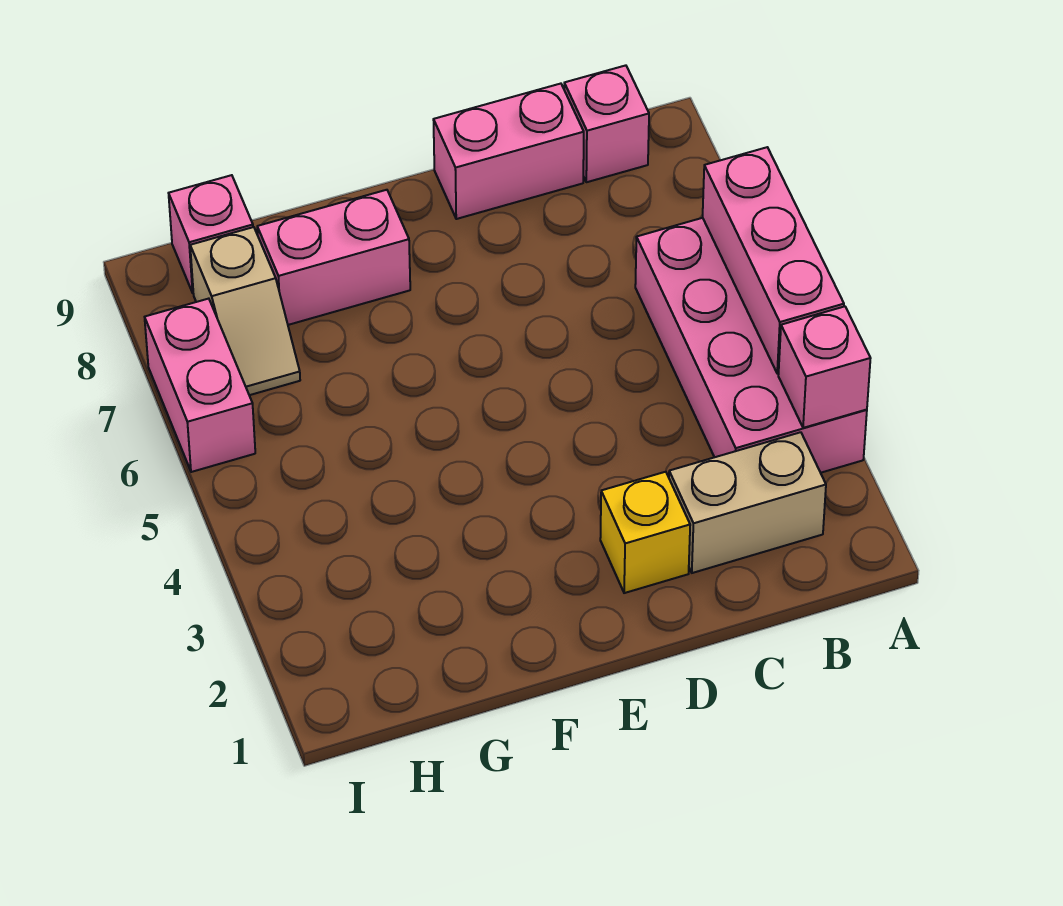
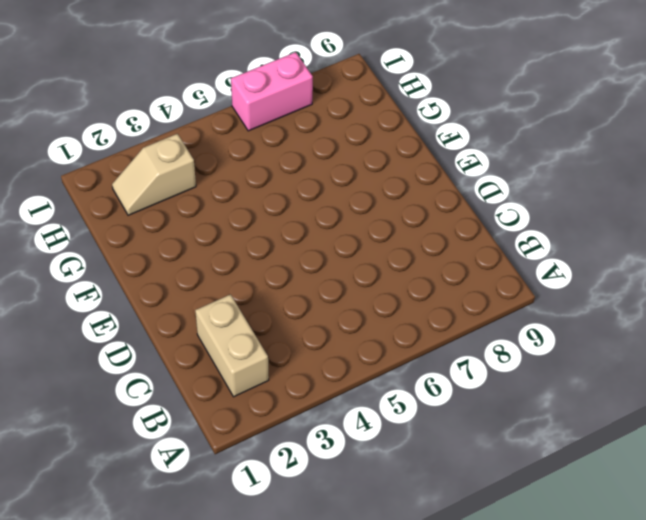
tan 1x2 slope [112,134,196,215] -> tan 1x2 slope moved to [190,227,300,395]
none -> pink 2x4 brick [635,218,867,473]
none -> pink 1x1 brick [564,65,649,182]

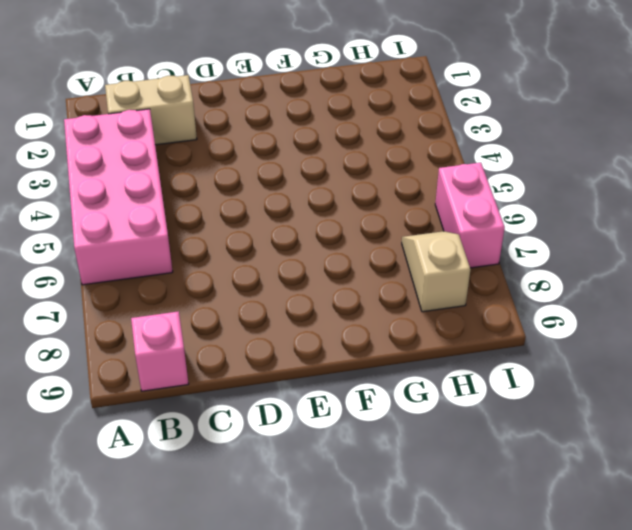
none -> pink 1x2 brick [433,84,584,219]
none -> yellow 1x1 brick [600,472,690,593]

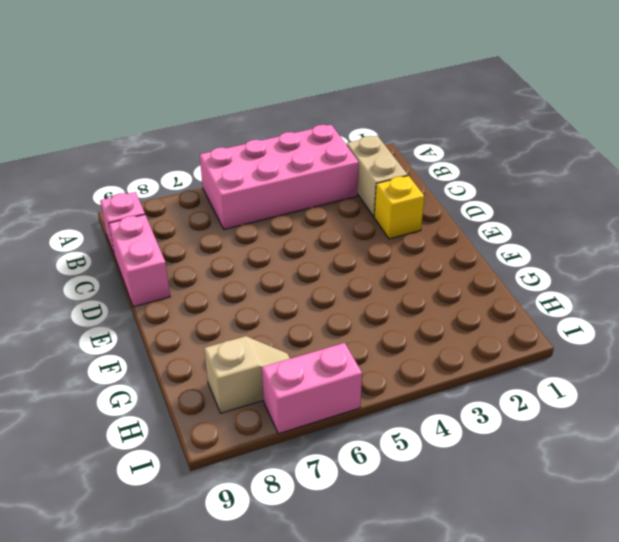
none -> pink 1x2 brick [257,190,410,325]
none -> pink 1x1 brick [169,175,253,293]

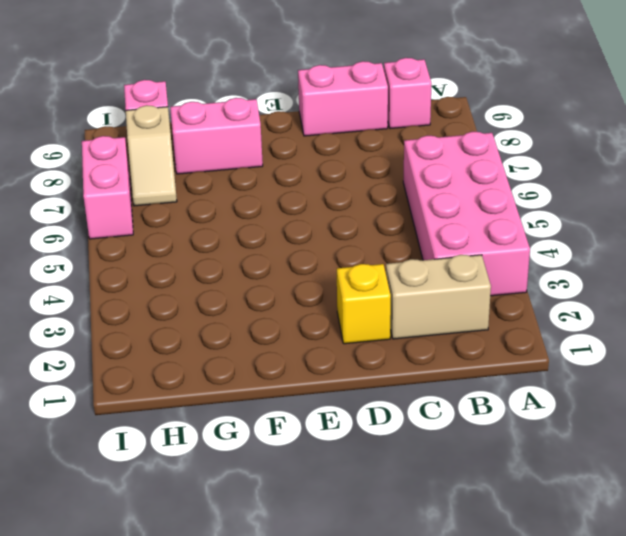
none -> pink 1x1 brick [778,306,871,428]
none -> pink 1x3 brick [703,147,844,374]

